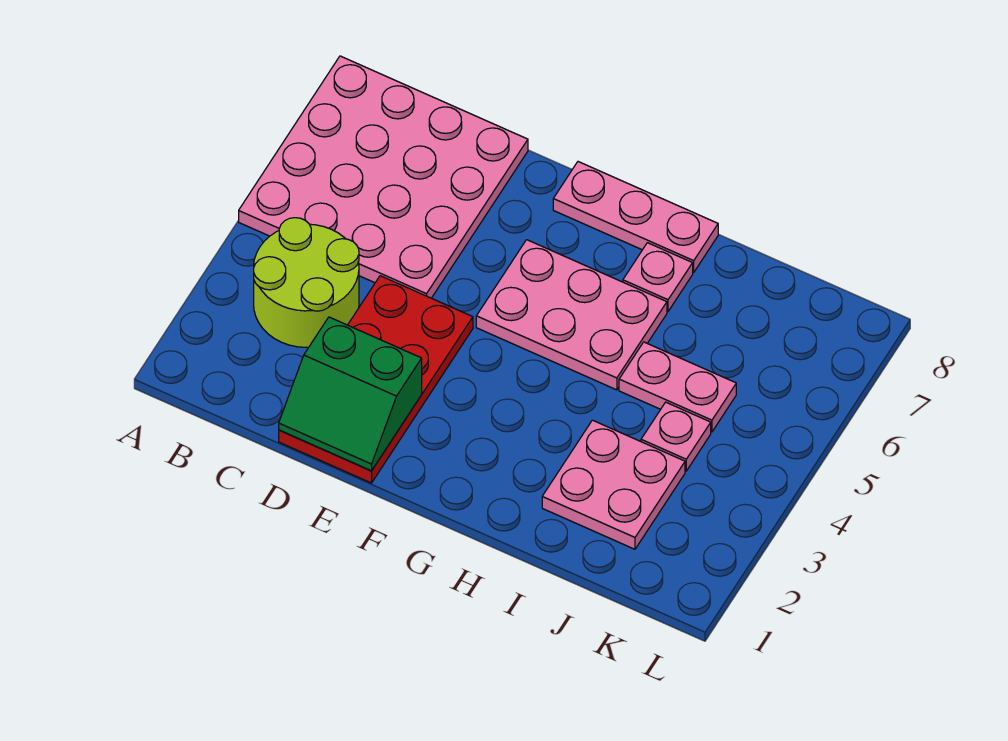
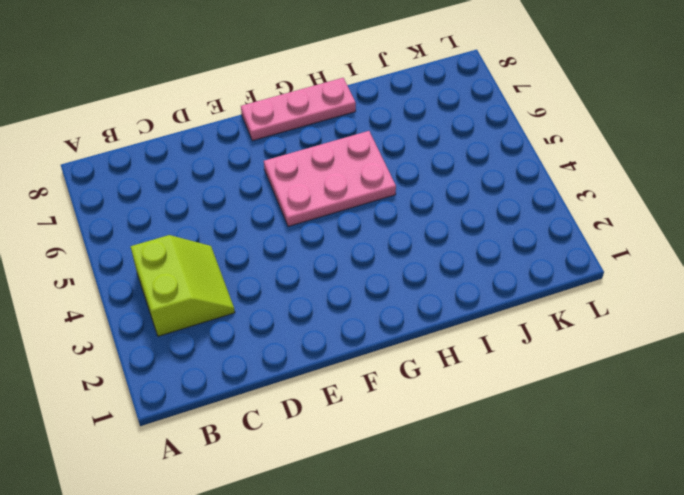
lime 2x2 slope [131,235,235,336] -> lime 2x2 round brick [254,218,359,347]
none -> pink 4x4 plate [239,56,528,298]
none -> red 2x4 plate [279,276,473,483]

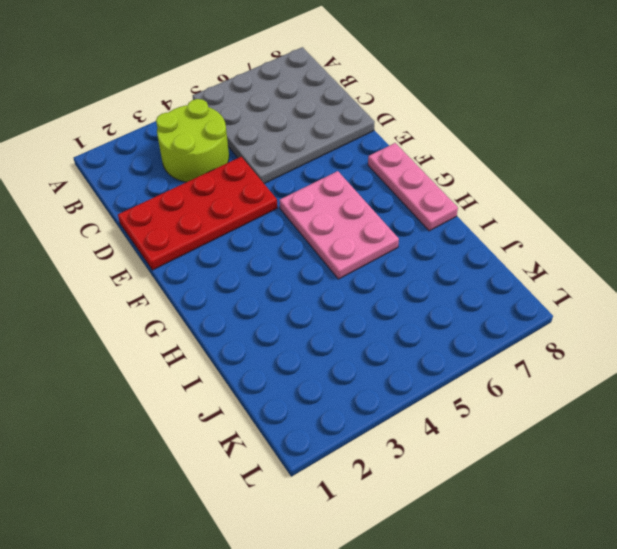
grey 4x4 plate [193,47,374,184] -> pink 4x4 plate [239,56,528,298]
none -> pink 1x1 plate [623,243,693,312]
none -> pink 2x2 plate [542,420,685,549]

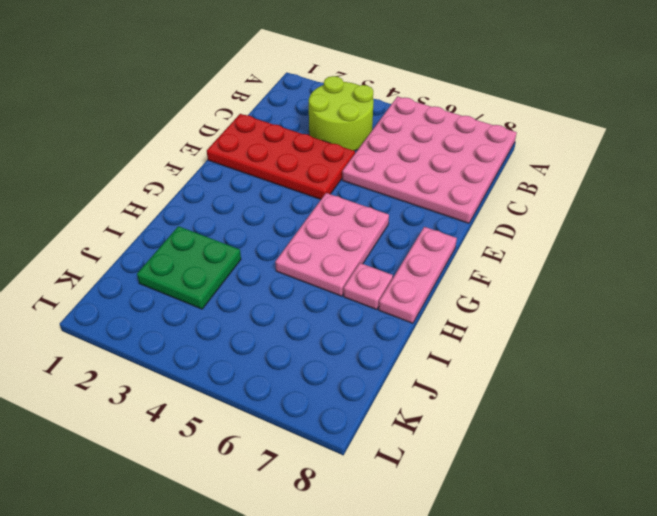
green 2x2 plate [137,226,241,309] -> pink 2x2 plate [542,420,685,549]
none -> pink 1x2 plate [619,342,736,432]
none -> pink 1x1 plate [641,402,711,471]

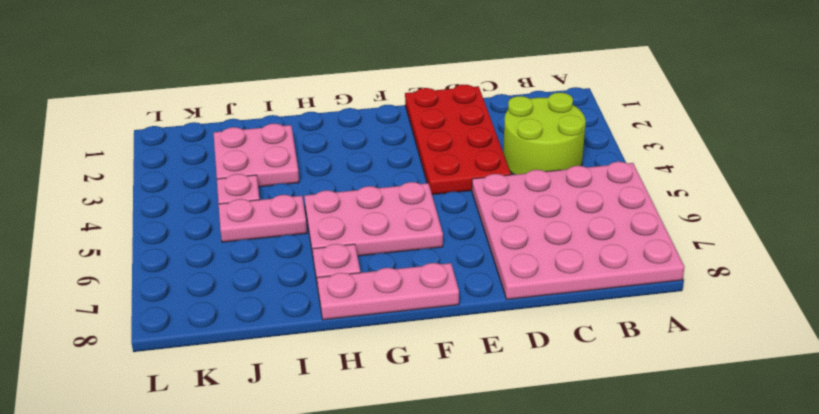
none -> green 2x2 slope [279,317,422,471]

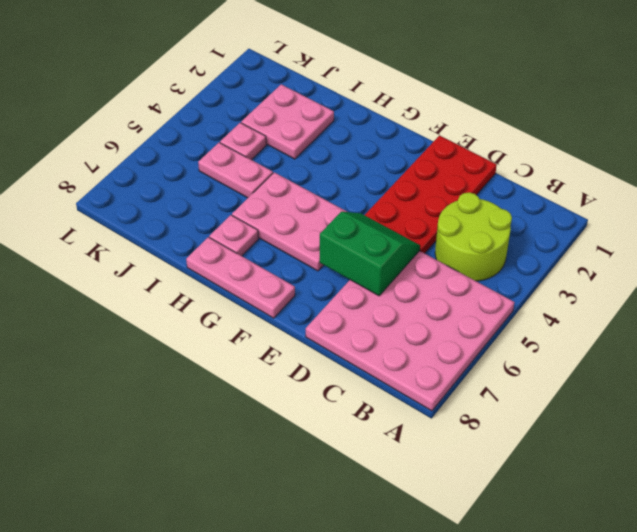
green 2x2 slope [320,212,420,296] -> green 2x2 slope moved to [279,317,422,471]

